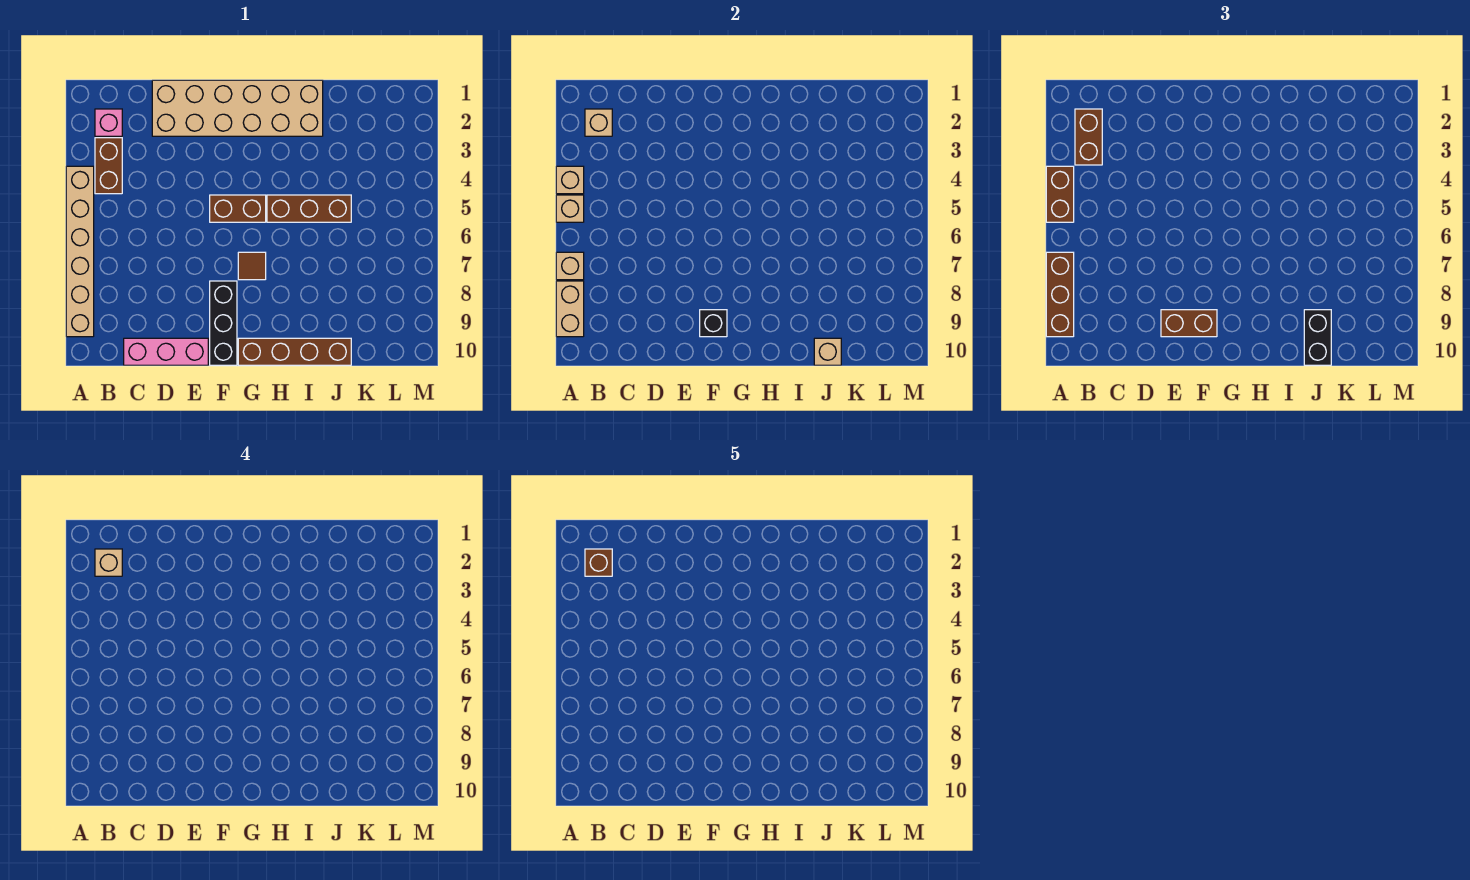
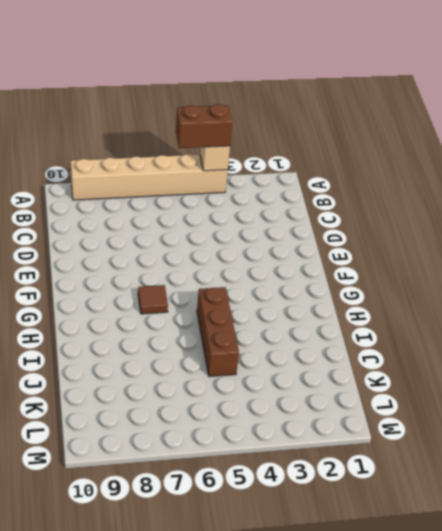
none -> pink 1x1 brick [95,109,122,136]
none -> brown 1x2 brick [95,138,122,194]
none -> pink 1x3 brick [124,338,208,365]

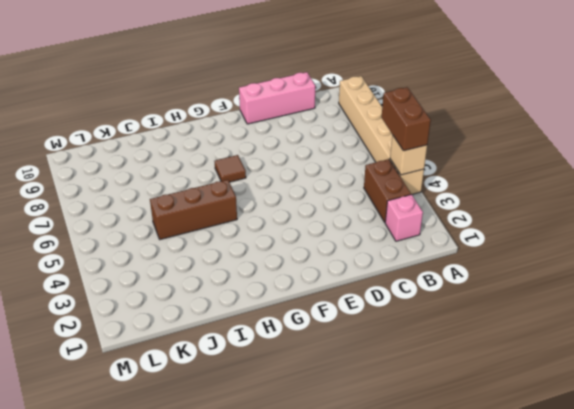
none -> tan 2x6 brick [152,80,323,136]
none -> brown 1x2 brick [210,195,266,222]
none -> black 1x3 brick [210,281,237,365]

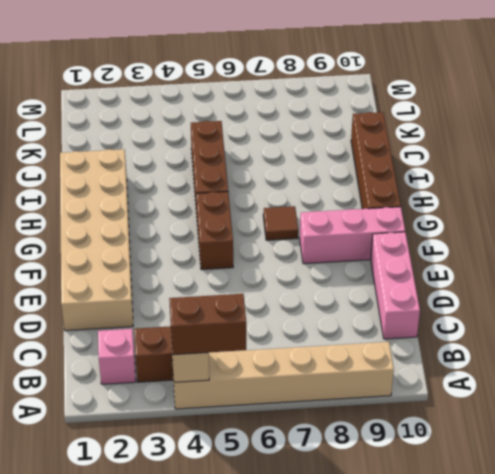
pink 1x3 brick [300,207,405,264] -> black 1x3 brick [210,281,237,365]
none -> tan 1x1 brick [556,195,584,222]
none -> tan 1x1 brick [556,252,584,280]
none -> tan 1x2 brick [556,281,584,337]

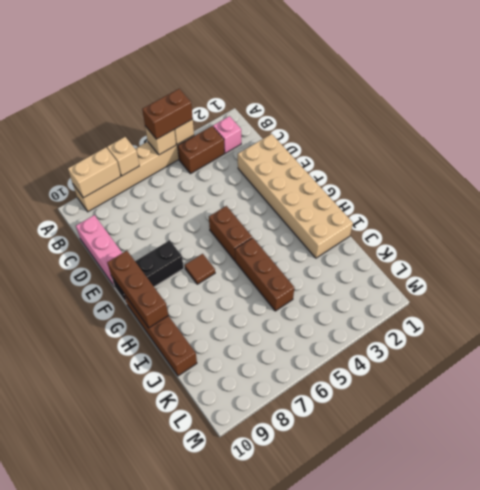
brown 1x3 brick [107,251,168,328] -> brown 1x3 brick turned to [1046,252,1074,337]
none -> tan 1x1 brick [585,109,612,136]
none -> black 1x1 brick [700,310,727,337]
none -> tan 1x1 brick [814,338,841,365]

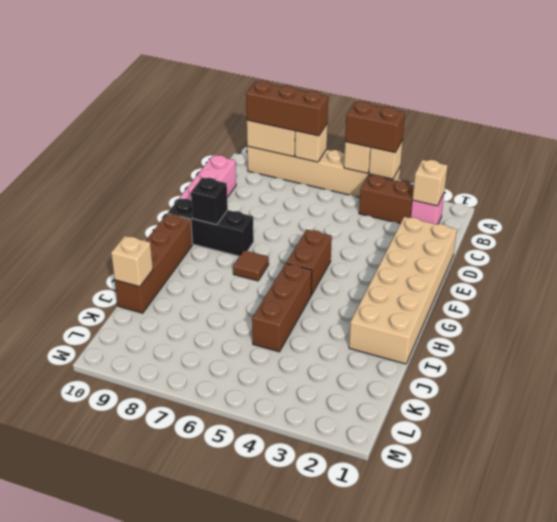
none -> brown 1x2 brick [1075,109,1102,165]
none -> brown 1x2 brick [1161,310,1217,337]
none -> black 1x2 brick [1304,310,1331,365]

